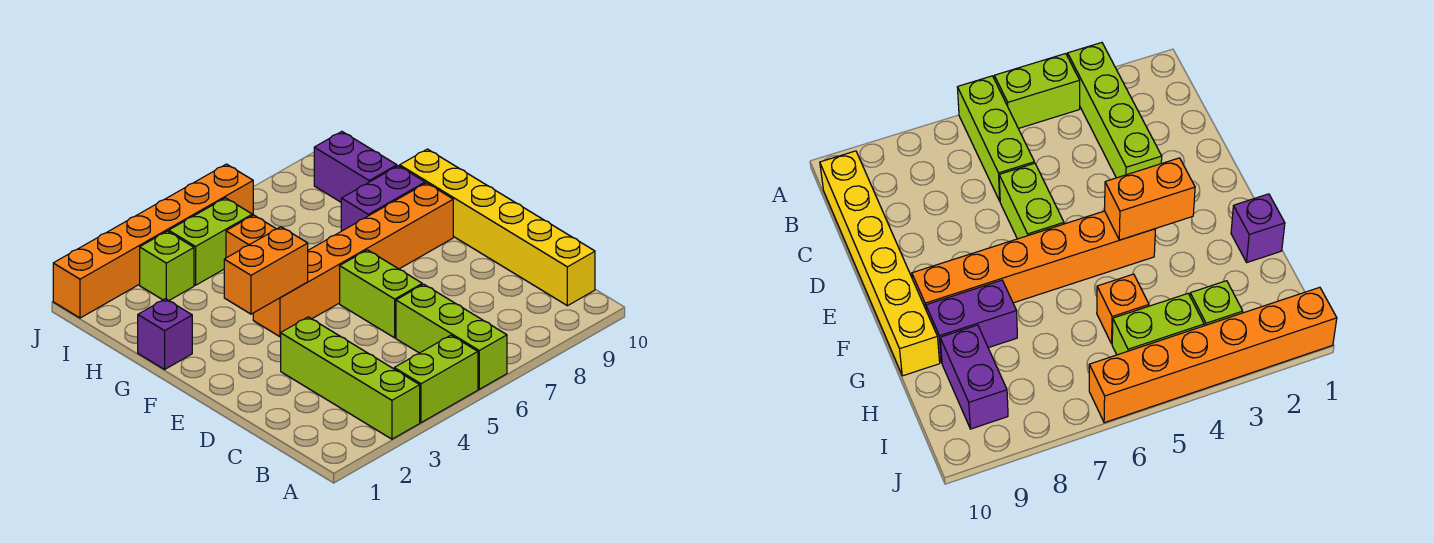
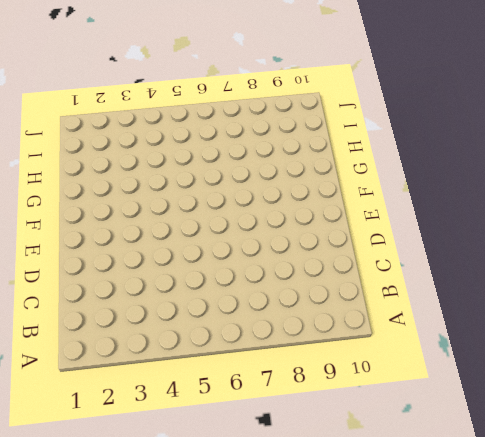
none -> lime 1x4 brick [281,317,420,439]
none -> lime 1x2 brick [394,335,478,423]
none -> lime 1x3 brick [396,284,507,389]

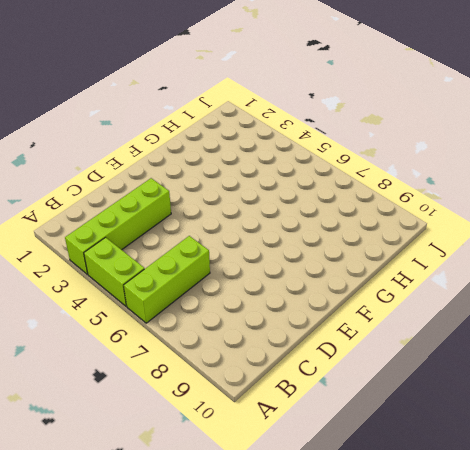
none -> yellow 1x6 brick [400,149,595,306]
none -> lime 1x2 brick [340,250,422,338]
none -> orange 1x6 brick [253,183,453,337]

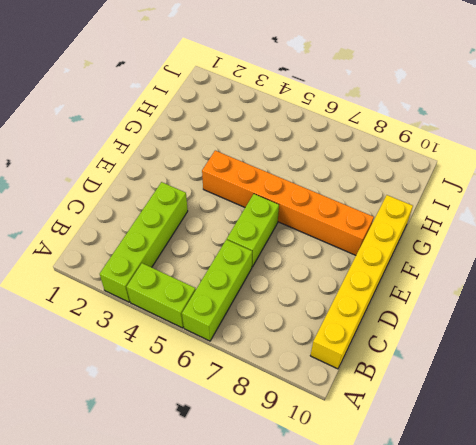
none -> purple 1x1 brick [138,299,192,369]
none -> purple 1x2 brick [341,166,425,231]
none -> orange 1x1 brick [226,215,276,258]

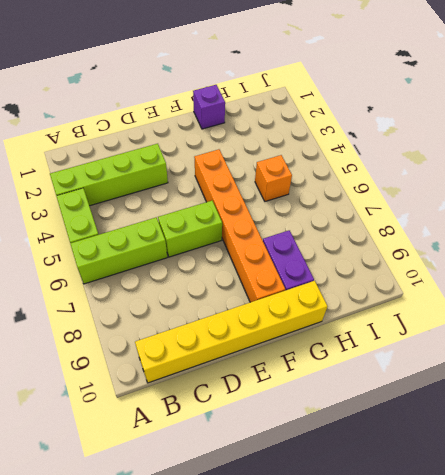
none -> purple 1x2 brick [314,132,397,202]
none -> lime 1x1 brick [140,231,194,300]
none -> lime 1x2 brick [169,198,252,285]

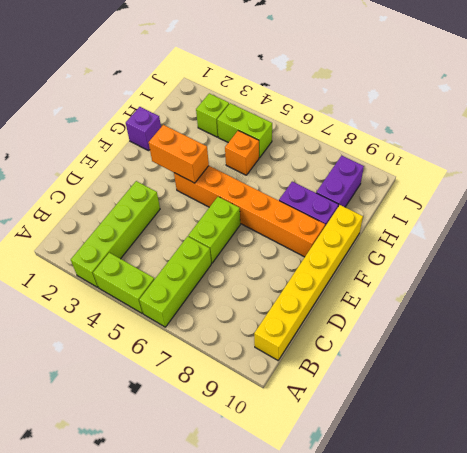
none -> orange 1x6 brick [53,164,253,318]

